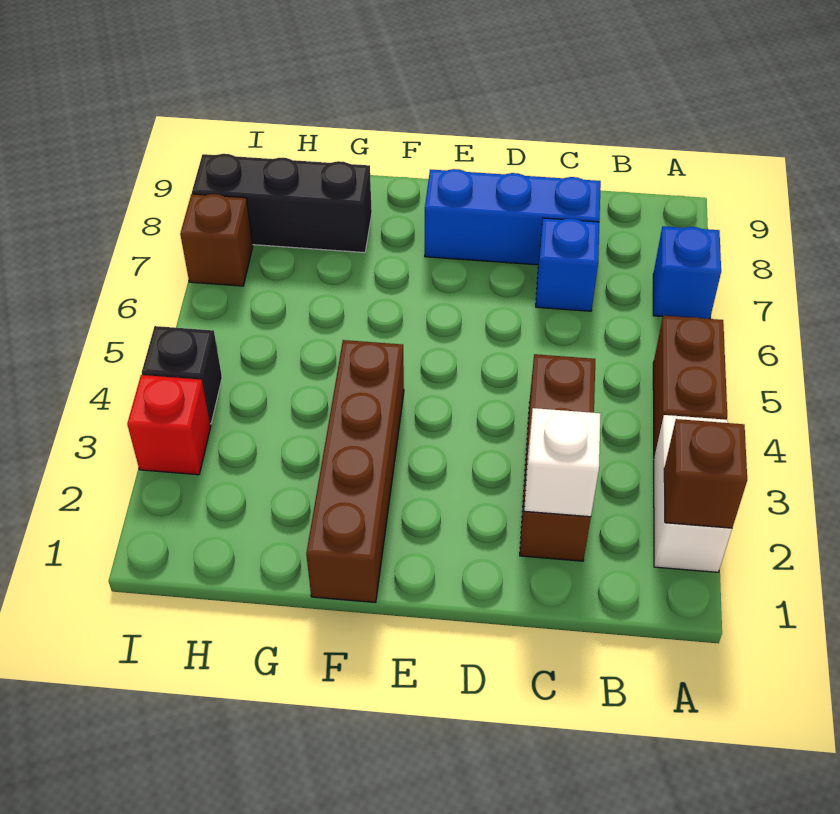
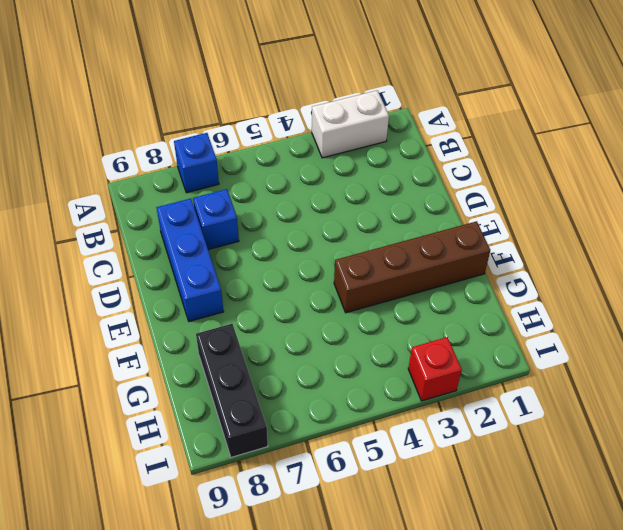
none -> brown 1x2 brick [653,316,727,457]
none -> brown 1x3 brick [520,354,595,561]
none -> black 1x1 brick [142,326,222,424]

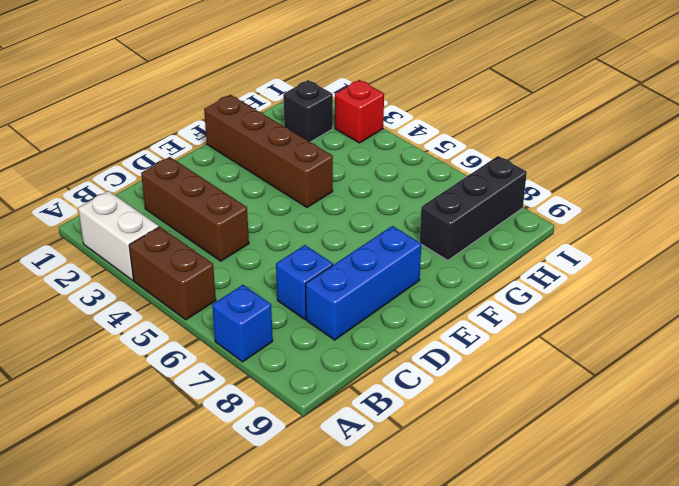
black 1x1 brick [283,80,333,142] -> black 1x1 brick moved to [142,326,222,424]
none -> brown 1x1 brick [180,194,253,286]
none -> brown 1x1 brick [664,419,747,528]
none -> white 1x1 brick [524,408,601,517]

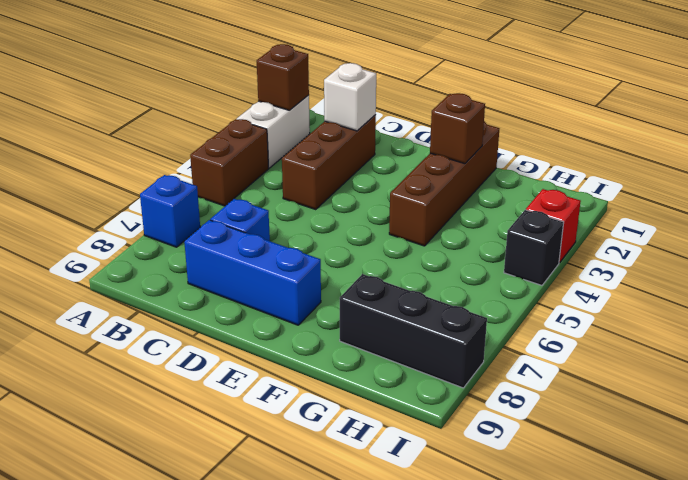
brown 1x1 brick [430,93,485,164] -> brown 1x1 brick moved to [180,194,253,286]

